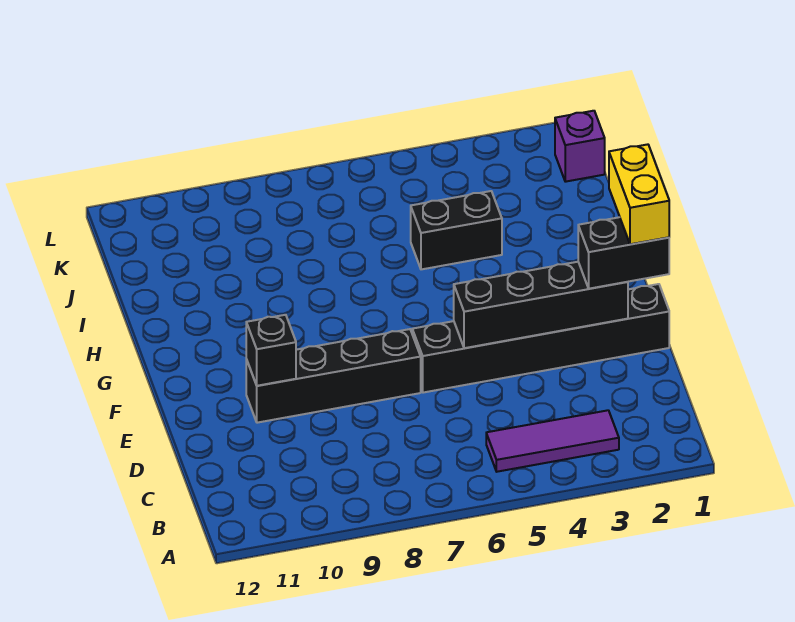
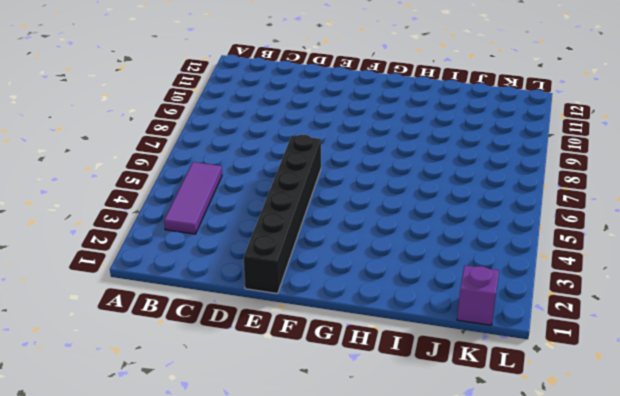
none -> black 1x4 brick [246,329,421,423]
none -> black 1x2 brick [411,191,502,269]

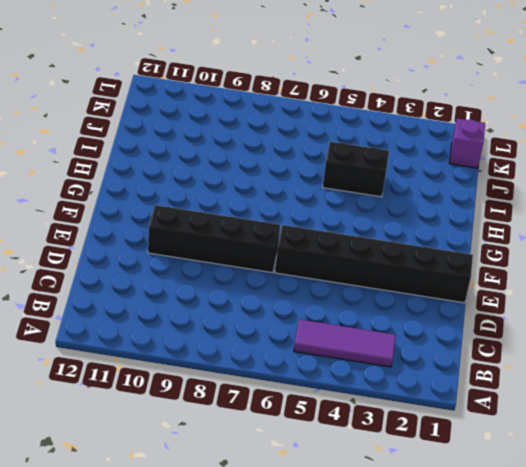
none -> black 1x4 brick [454,262,628,348]
none -> black 1x1 brick [246,315,296,386]

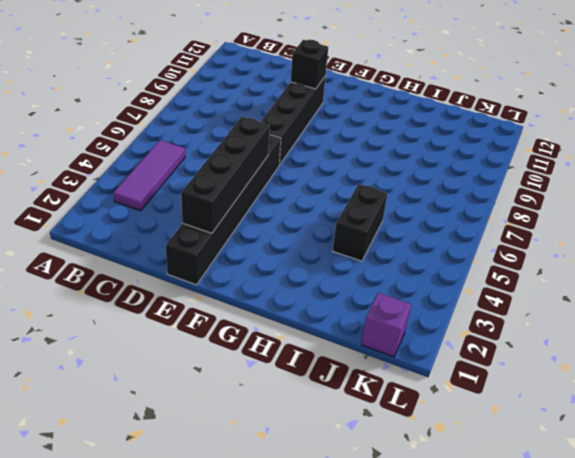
none -> black 1x2 brick [578,217,669,289]
none -> yellow 1x2 brick [609,144,669,244]

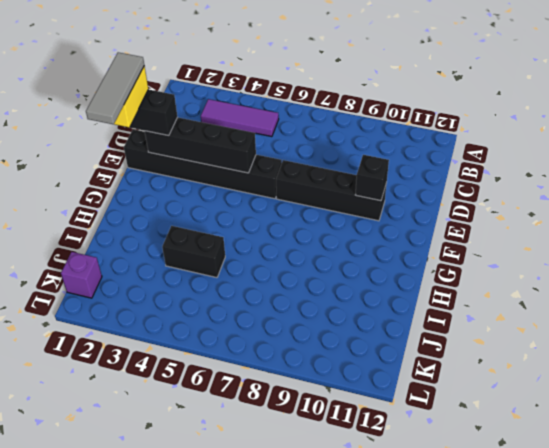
grey 1x3 tile [86,52,144,124] -> none

